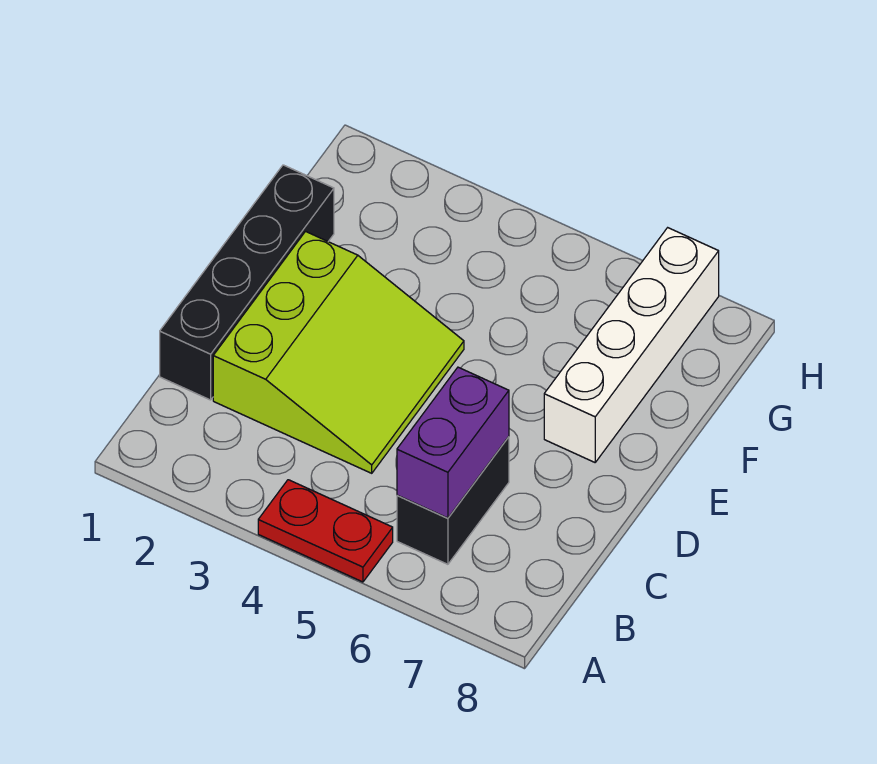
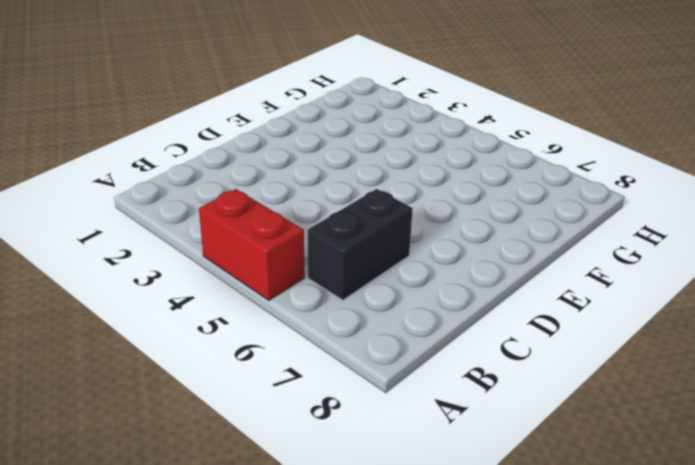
red 1x2 brick [199,189,305,300] -> red 1x2 plate [258,480,393,582]
none -> black 1x4 brick [160,165,334,400]
none -> lime 3x3 slope [213,232,464,473]

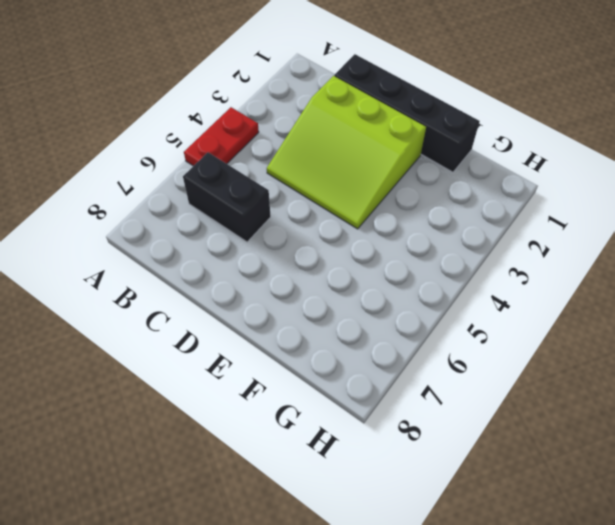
none -> white 1x4 brick [544,228,719,462]
none -> purple 1x2 brick [397,367,509,518]

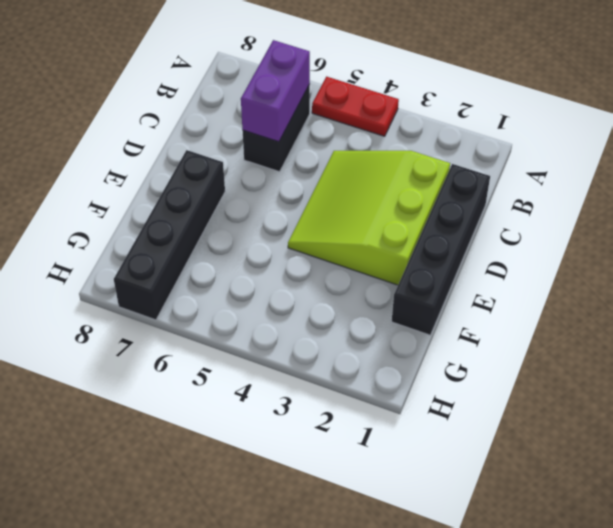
black 1x4 brick [114,150,225,320] -> white 1x4 brick [544,228,719,462]

